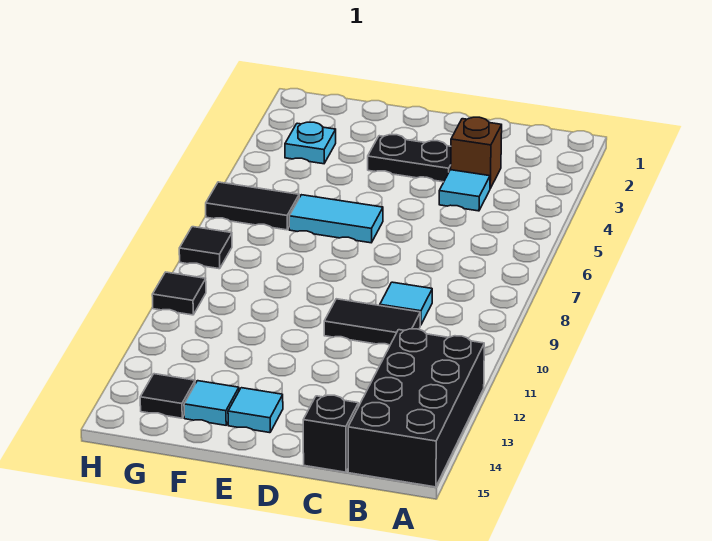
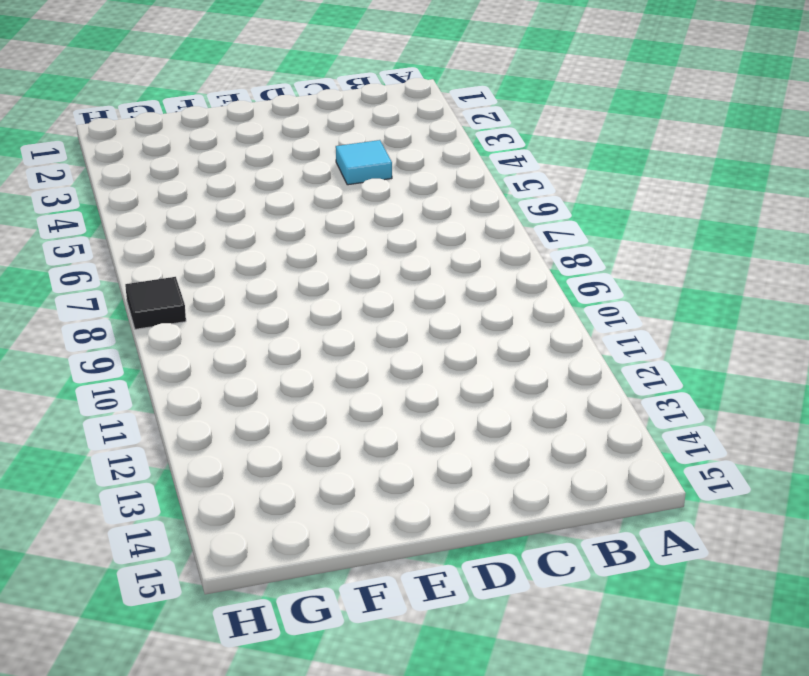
none -> black 2x4 brick [348,329,484,487]
none -> brown 1x1 brick [451,117,502,188]
none -> cyan 1x1 tile [380,282,432,325]

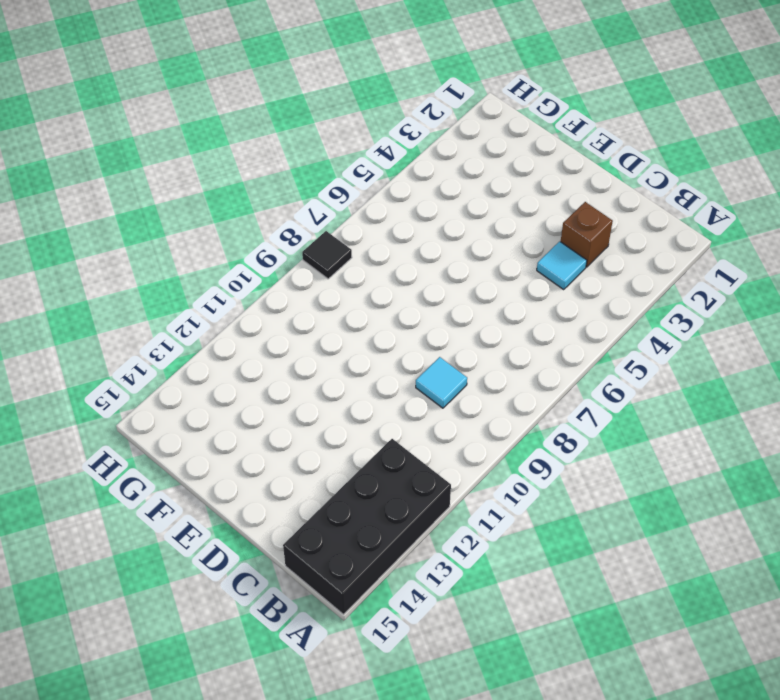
none -> black 1x2 tile [324,299,420,345]
none -> black 1x1 brick [303,395,358,472]
none -> black 1x2 plate [368,135,451,182]

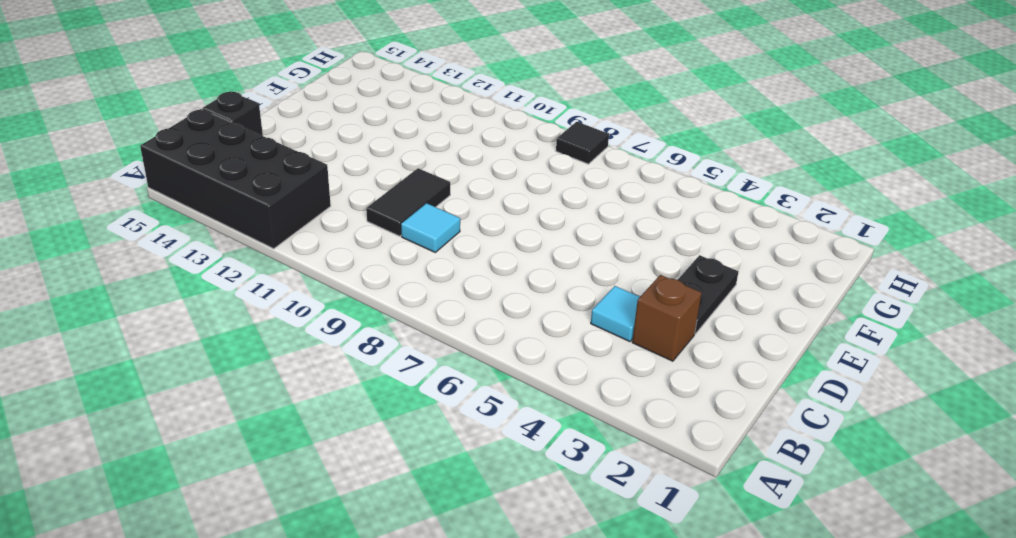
none -> cyan 1x2 tile [289,195,383,243]
none -> cyan 1x1 tile [228,388,283,433]
none -> cyan 1x1 tile [184,381,239,425]

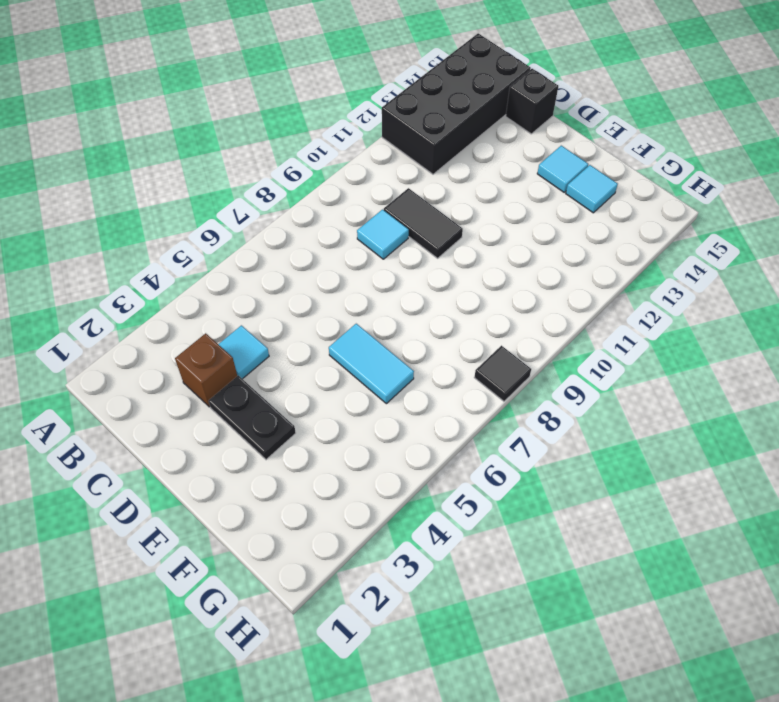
none -> cyan 1x1 plate [285,122,336,164]
none -> black 1x2 tile [206,182,299,230]
none -> black 1x1 tile [140,374,195,418]

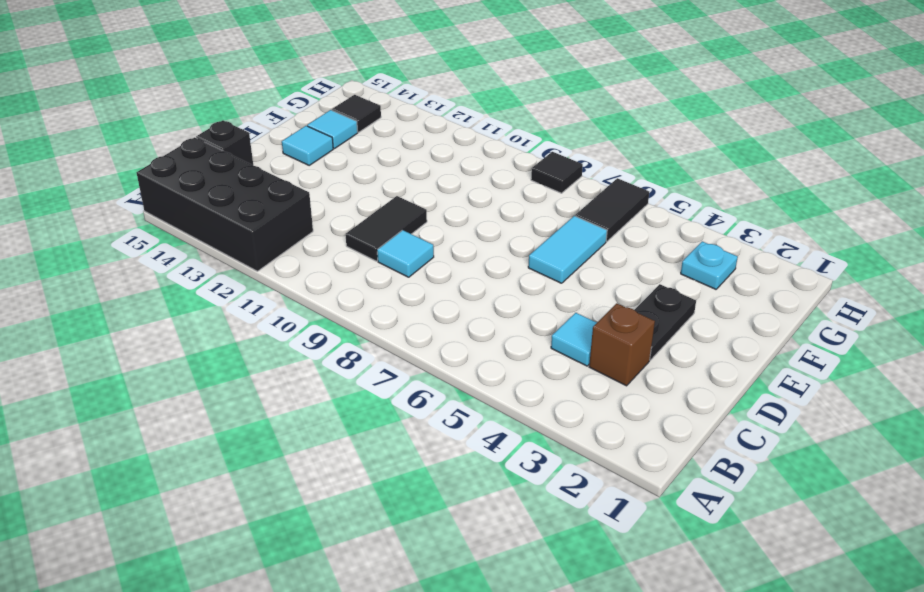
none -> black 1x1 tile [152,272,206,315]

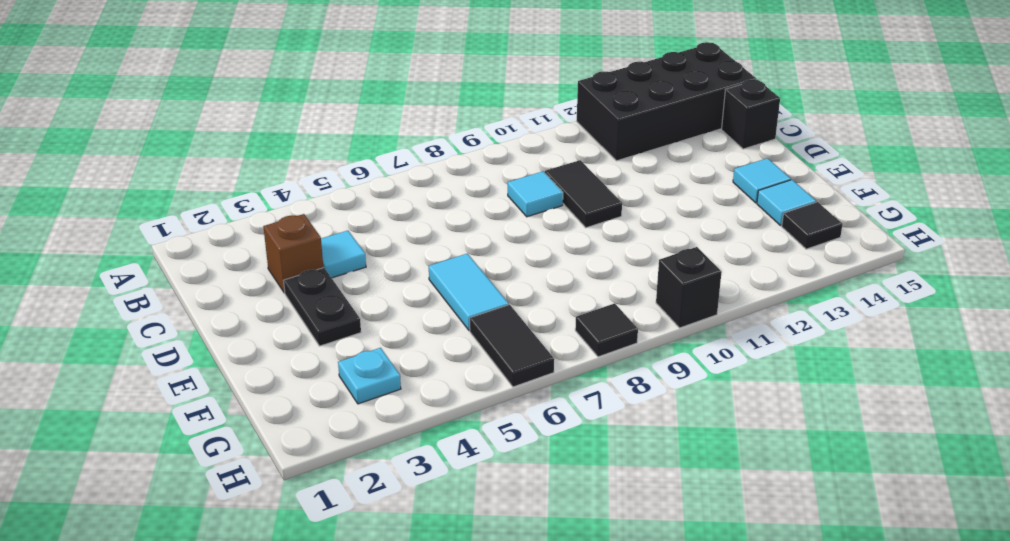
black 1x1 brick [656,247,722,328] -> black 1x1 tile [152,272,206,315]

